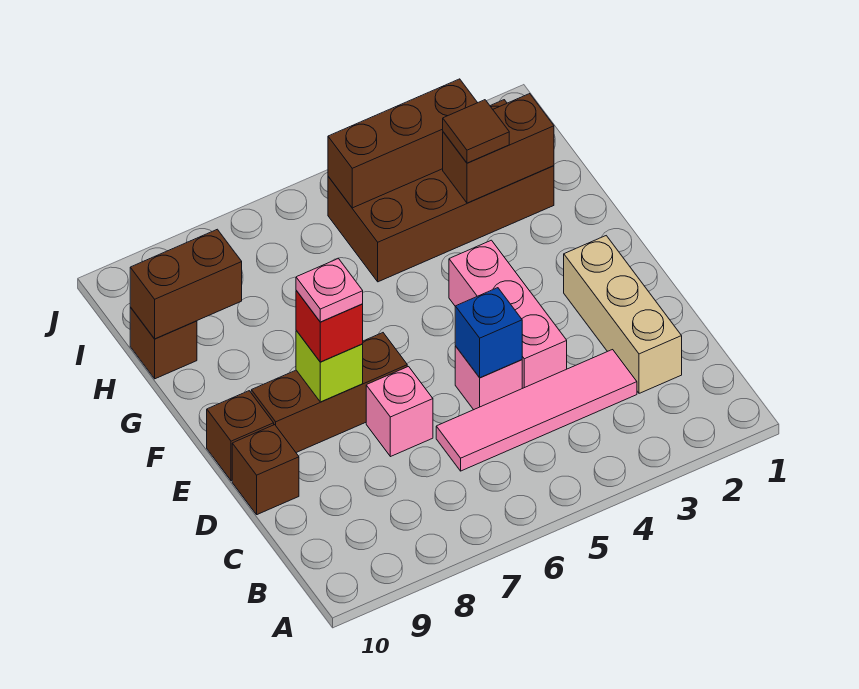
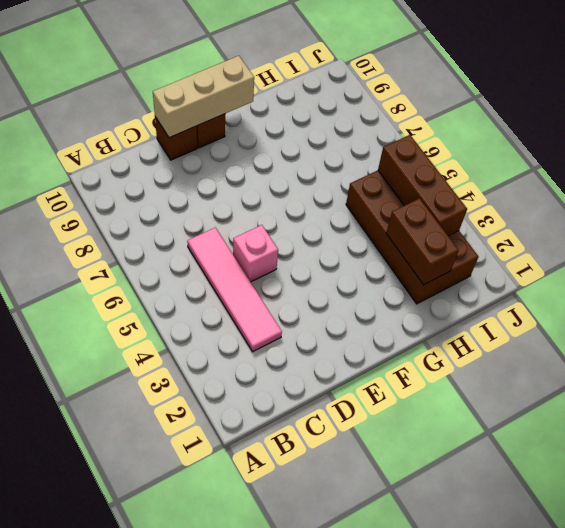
tan 1x3 brick [153,56,254,138] -> tan 1x3 brick moved to [564,236,682,393]
none -> pink 1x3 brick [449,240,567,388]
none -> pink 1x1 brick [366,367,433,457]
none -> brown 1x3 brick [251,333,407,453]

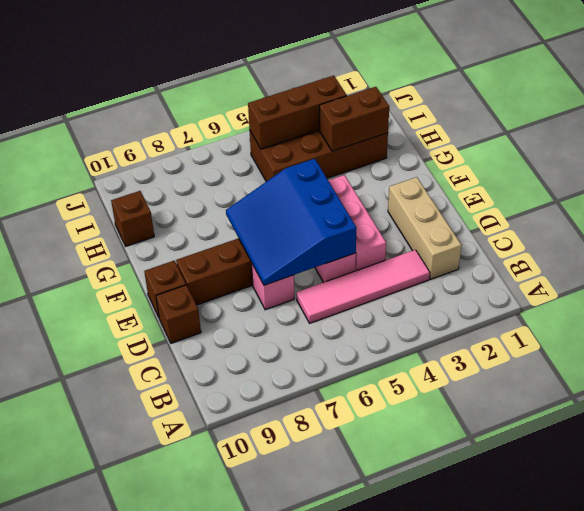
blue 3x3 slope [226,159,357,285] -> blue 1x1 brick [455,288,522,378]
none -> lime 1x1 brick [296,331,363,402]
none -> brown 1x2 brick [130,229,242,339]
none -> red 1x1 brick [296,291,363,362]

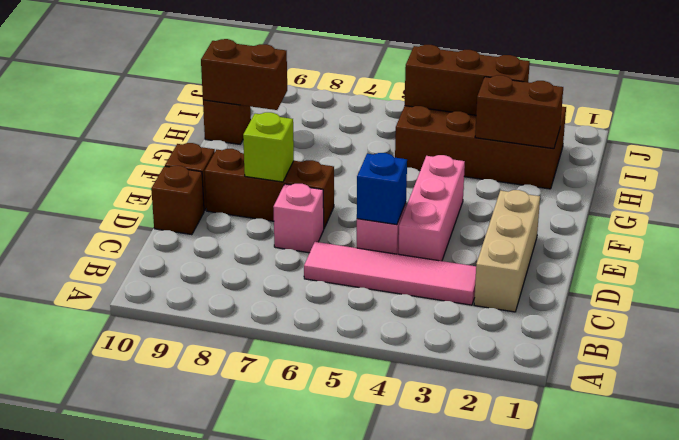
none -> red 1x1 brick [296,291,363,362]
none -> brown 1x1 tile [443,100,509,163]
none -> pink 1x1 plate [296,258,363,322]

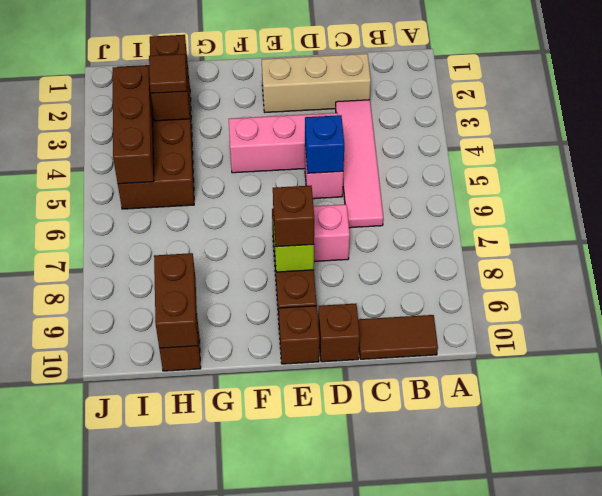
brown 1x2 tile [358,315,438,359] -> none
brown 1x1 brick [273,186,314,247] -> red 1x1 brick [296,291,363,362]
none -> pink 1x1 plate [296,258,363,322]

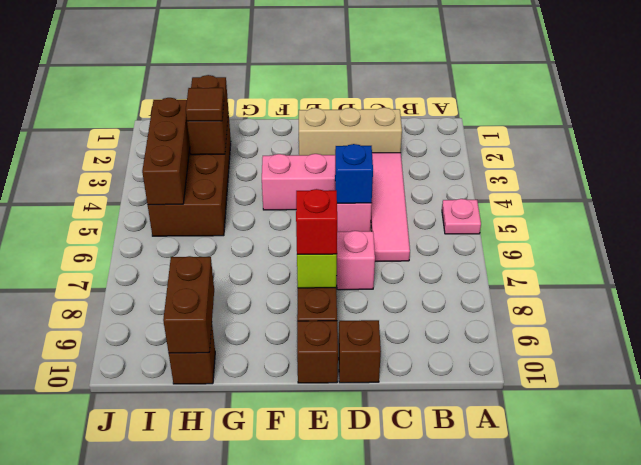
pink 1x1 plate [442,199,481,234] -> pink 1x1 plate moved to [296,258,363,322]

